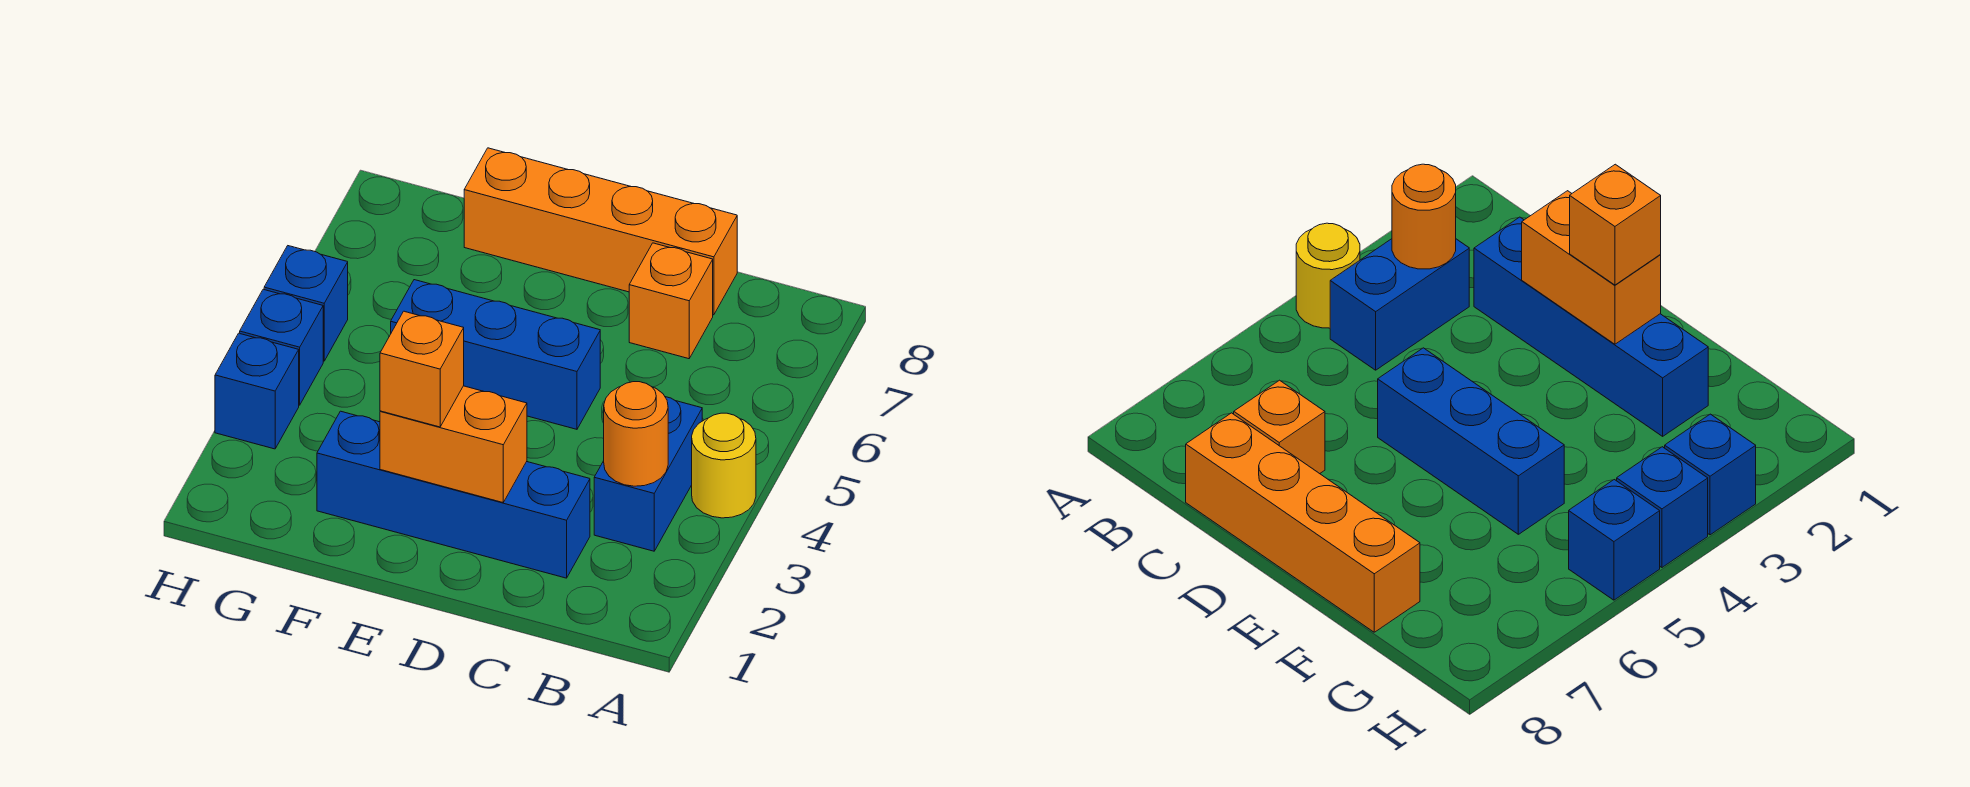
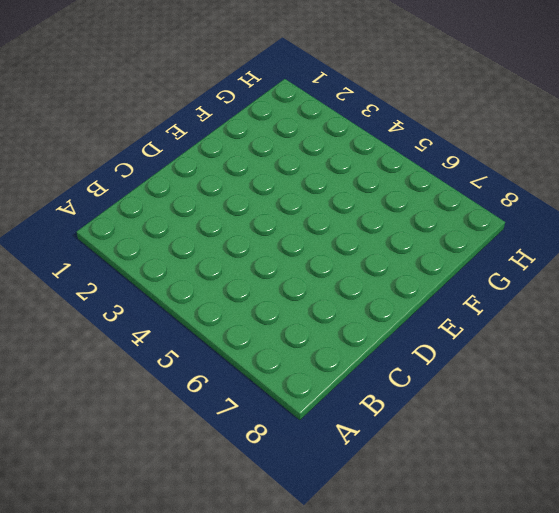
none -> yellow 1x1 round brick [692,413,756,518]
none -> blue 1x2 brick [594,397,702,551]
none -> blue 1x4 brick [317,411,590,578]

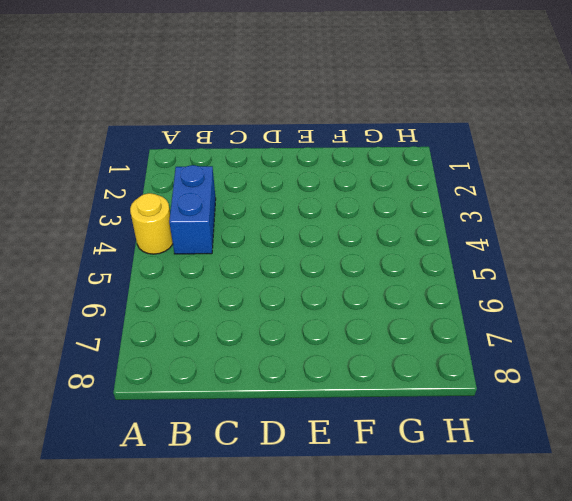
none -> blue 1x4 brick [317,411,590,578]
none -> orange 1x1 brick [629,243,713,359]
none -> orange 1x4 brick [464,148,737,315]

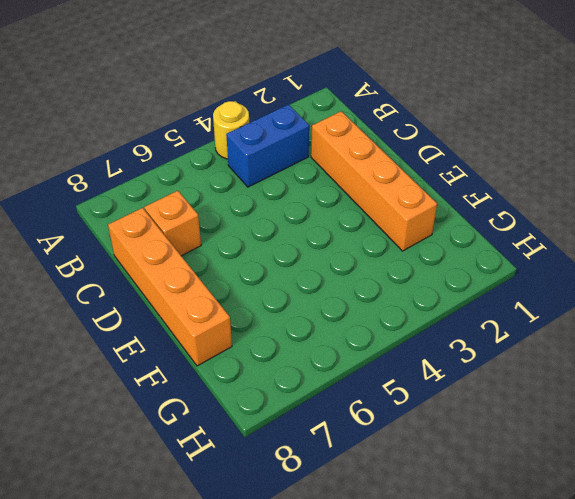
orange 1x4 brick [311,111,437,251] -> blue 1x4 brick [317,411,590,578]
none -> blue 1x3 brick [391,280,600,429]
none -> blue 1x1 brick [215,333,299,449]
none -> blue 1x1 brick [240,289,323,405]

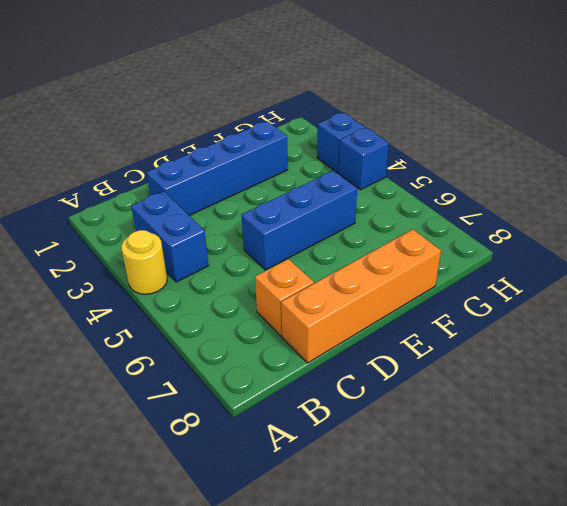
none -> blue 1x1 brick [264,246,348,361]
none -> orange 1x1 round brick [604,382,668,486]
none -> orange 1x2 brick [380,386,527,502]

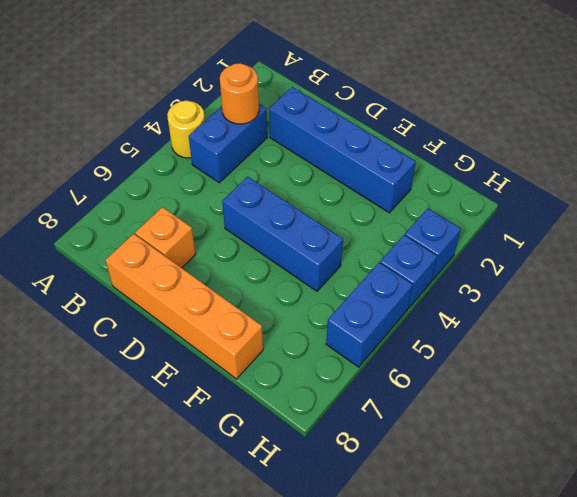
blue 1x2 brick [326,263,413,367] -> blue 1x1 brick [264,246,348,361]
none -> orange 1x2 brick [380,386,527,502]
none -> orange 1x1 brick [380,311,464,427]

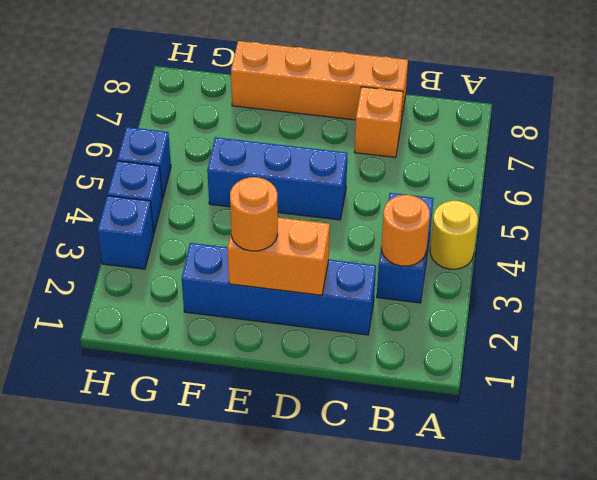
orange 1x1 round brick [230,177,278,251] -> orange 1x1 brick [380,311,464,427]

